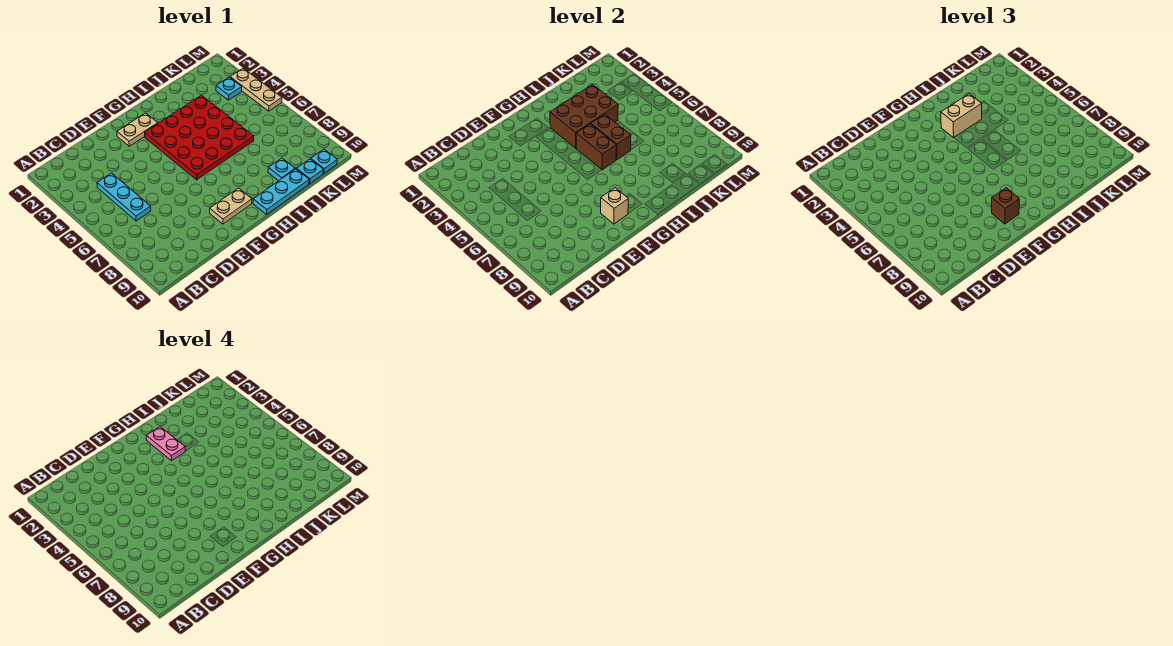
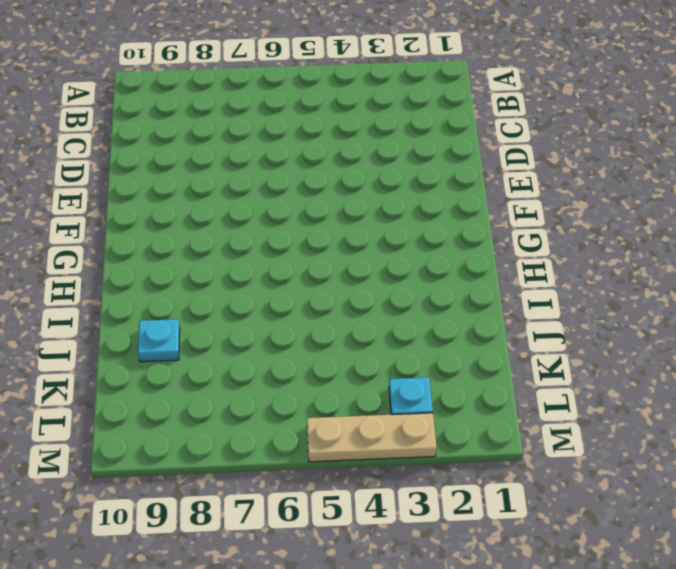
none -> cyan 1x3 plate [97,173,151,221]
none -> tan 1x2 plate [117,113,158,146]
none -> tan 1x2 plate [210,188,252,224]

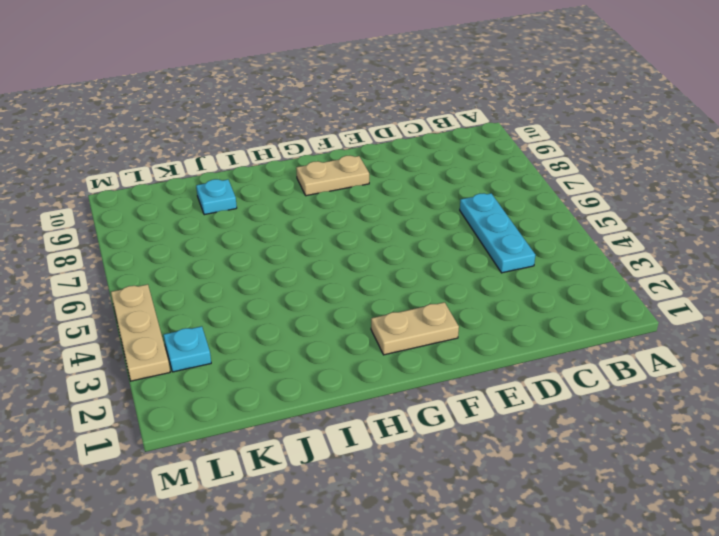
none -> red 4x4 plate [145,95,254,180]
none -> cyan 1x3 plate [253,169,309,215]
none -> cyan 1x1 plate [297,159,323,184]

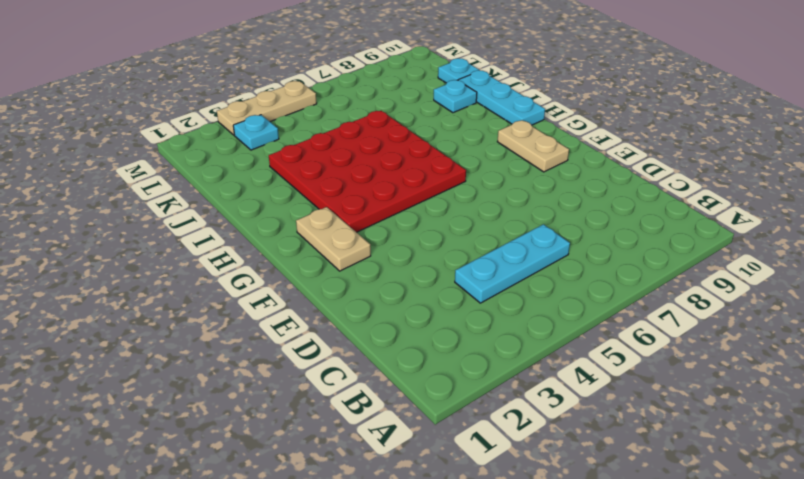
none -> cyan 1x1 plate [311,149,337,173]
none -> tan 1x1 brick [601,188,628,224]
none -> brown 2x3 brick [550,85,618,148]

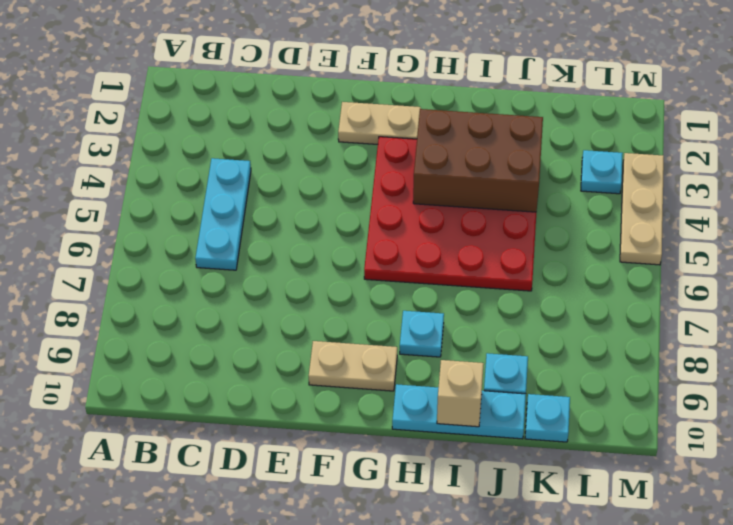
cyan 1x1 plate [400,311,444,357] -> cyan 1x1 plate moved to [311,149,337,173]
tan 1x1 brick [437,360,484,427] -> tan 1x1 brick moved to [601,188,628,224]
none -> brown 1x2 brick [576,124,616,170]
none -> brown 1x2 brick [591,114,631,160]
none -> brown 1x1 brick [992,188,1019,224]

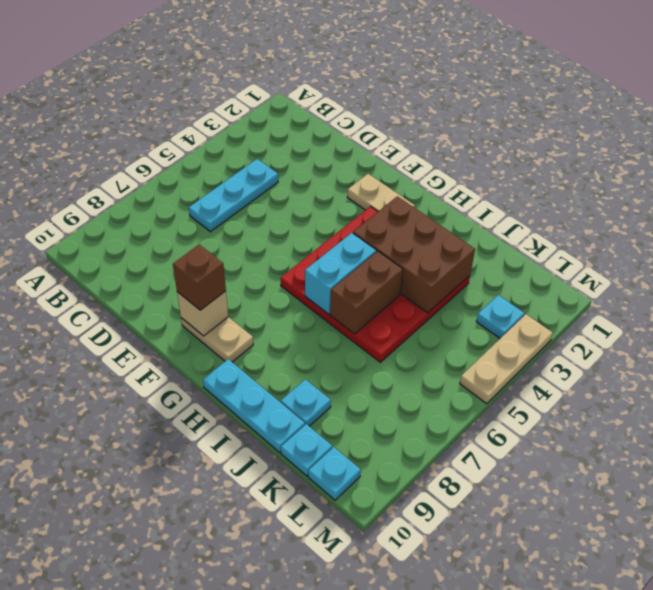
cyan 1x2 brick [305,233,377,314] -> brown 1x2 brick [576,124,616,170]
none -> tan 1x2 brick [941,94,982,138]
none -> pink 1x2 plate [146,427,185,461]

